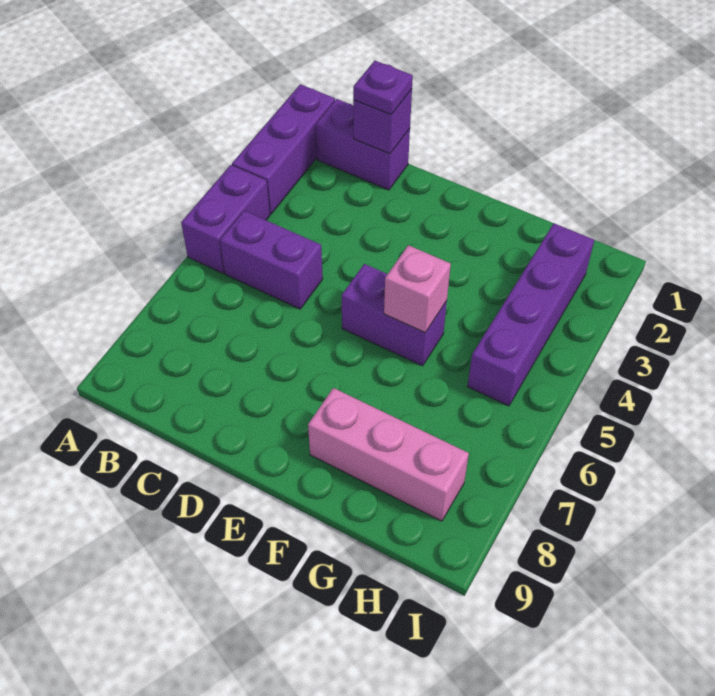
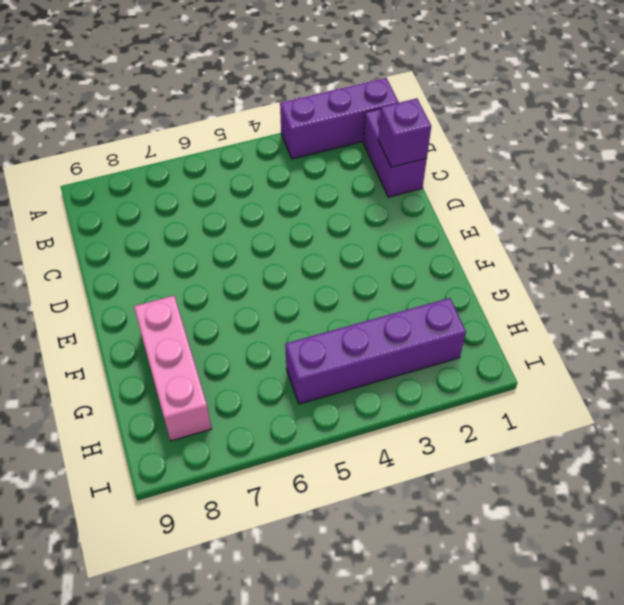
none -> purple 1x2 brick [181,165,270,273]
none -> purple 1x2 brick [220,211,323,309]

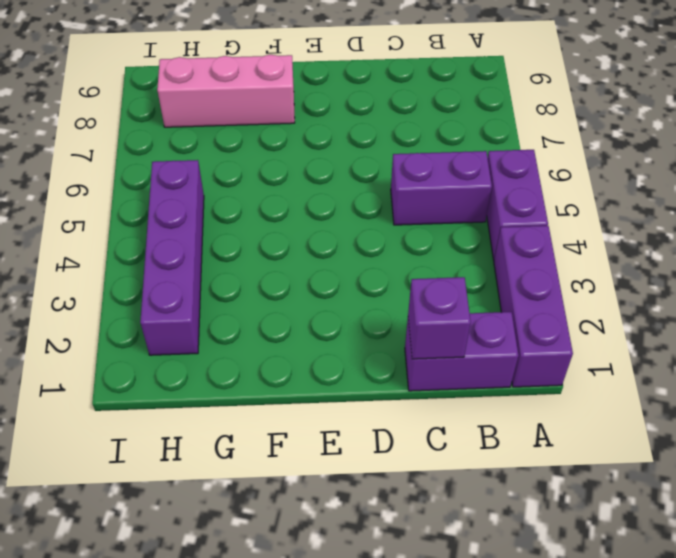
none -> purple 1x2 brick [342,264,447,366]
none -> pink 1x1 brick [384,245,451,333]

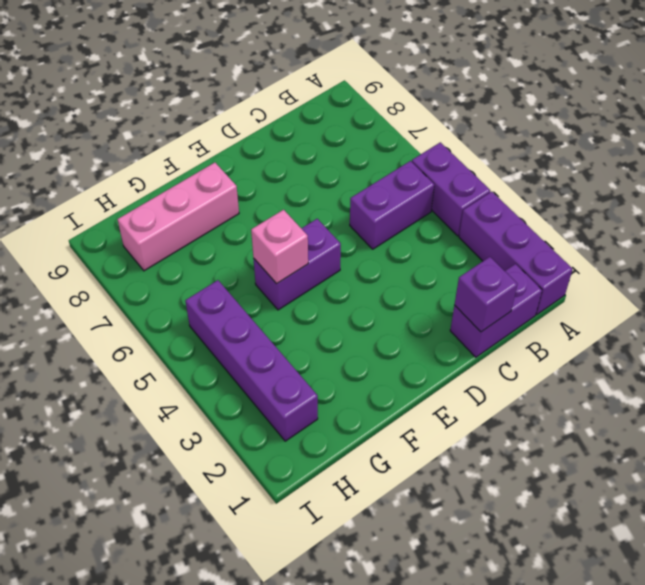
none -> purple 1x1 plate [353,61,413,115]

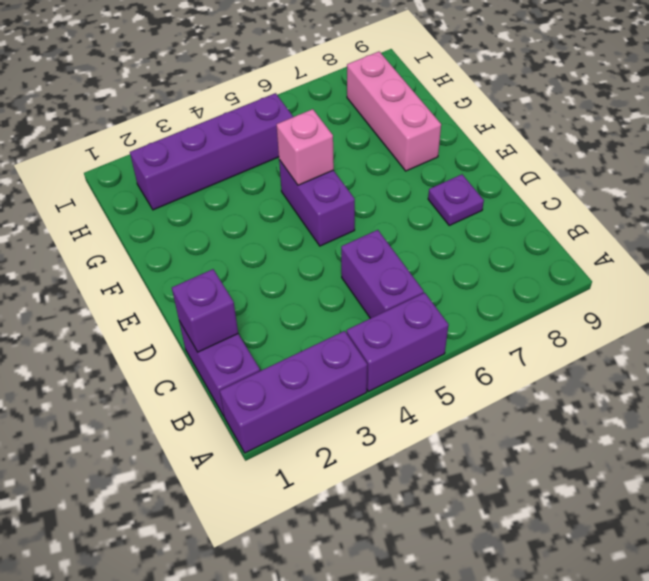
purple 1x1 plate [428,174,484,225] -> purple 1x1 plate moved to [353,61,413,115]

